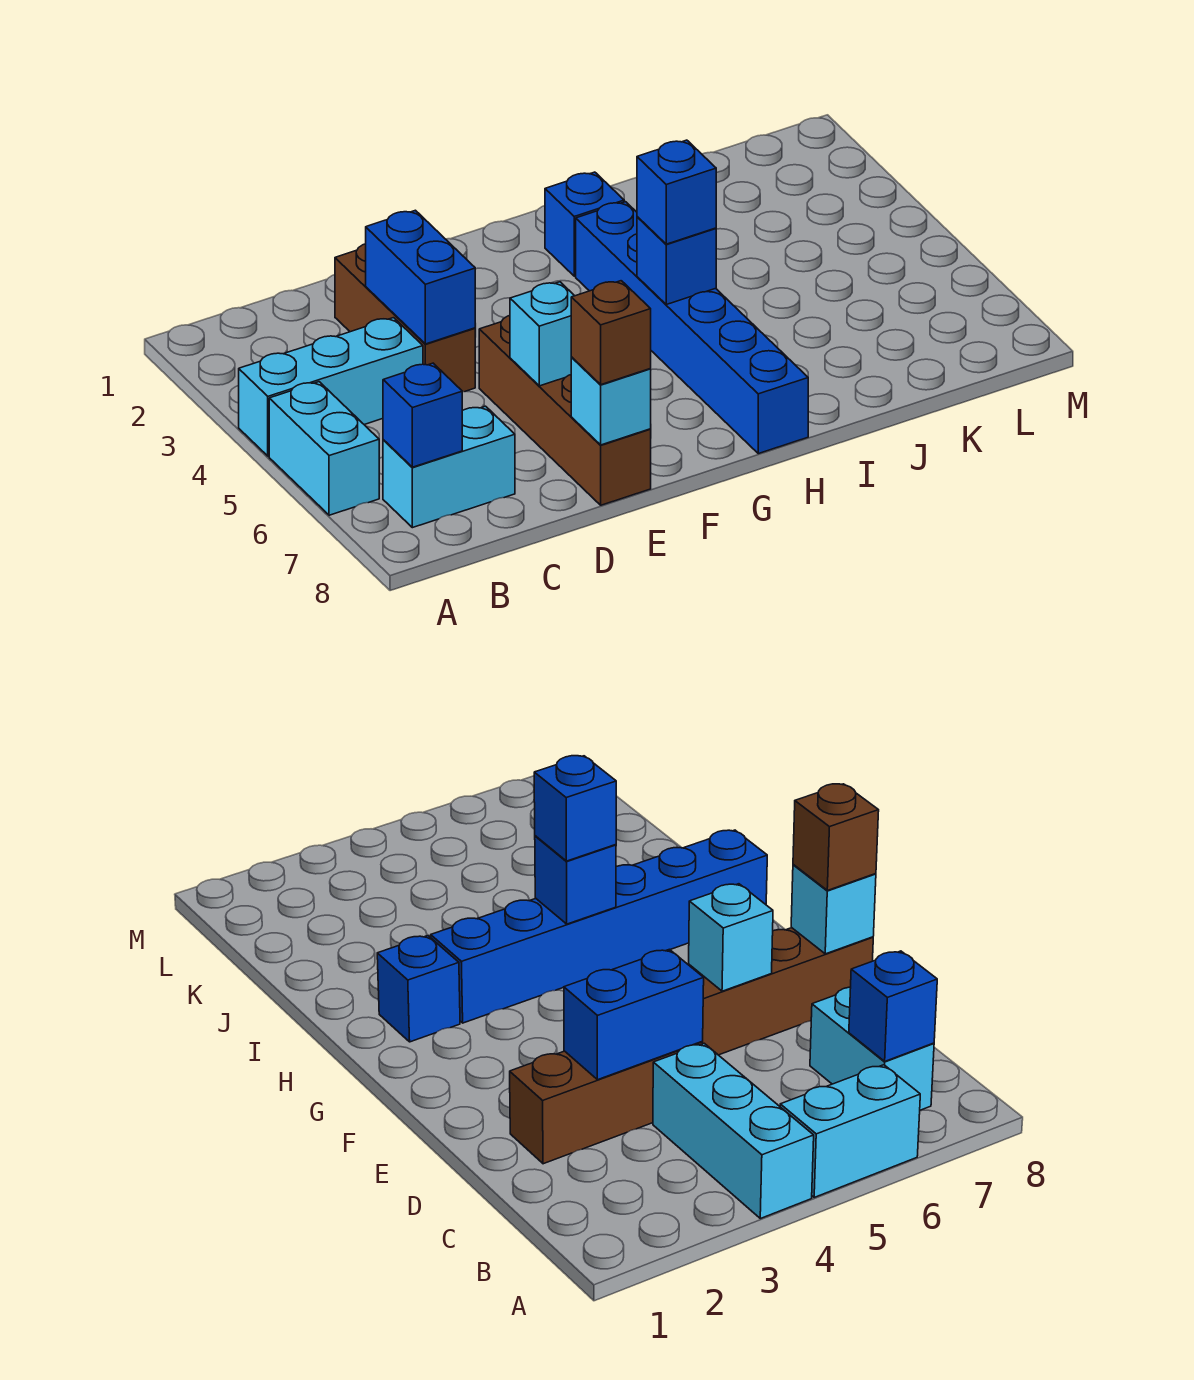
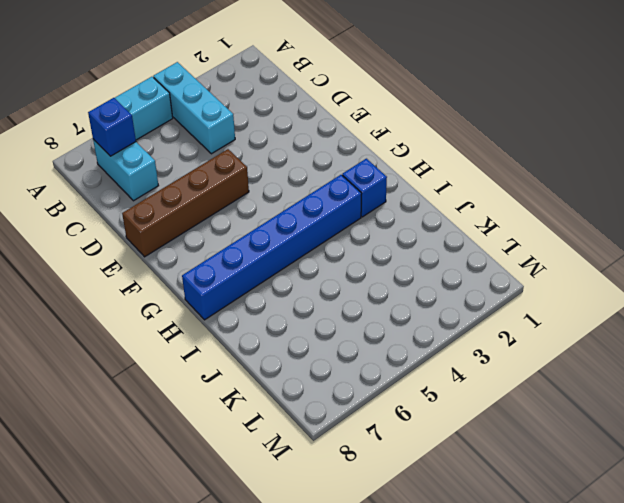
none -> brown 1x3 brick [335,244,475,392]
none -> blue 1x2 brick [366,210,475,344]
none -> cyan 1x1 brick [510,282,574,386]

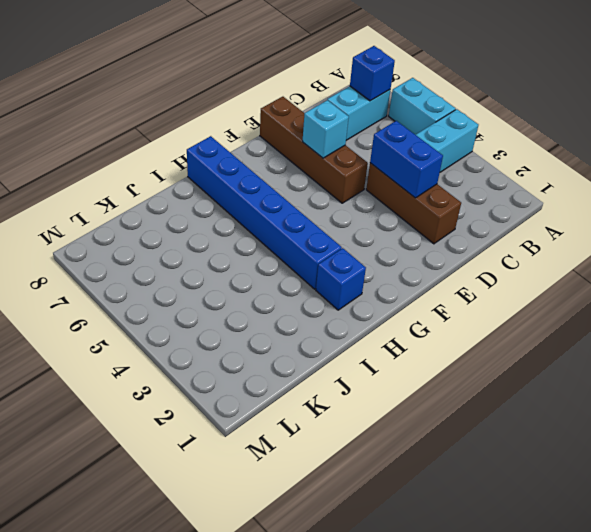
none -> cyan 1x1 brick [571,358,651,445]
none -> blue 1x1 brick [637,217,716,304]
none -> brown 1x1 brick [571,281,651,385]

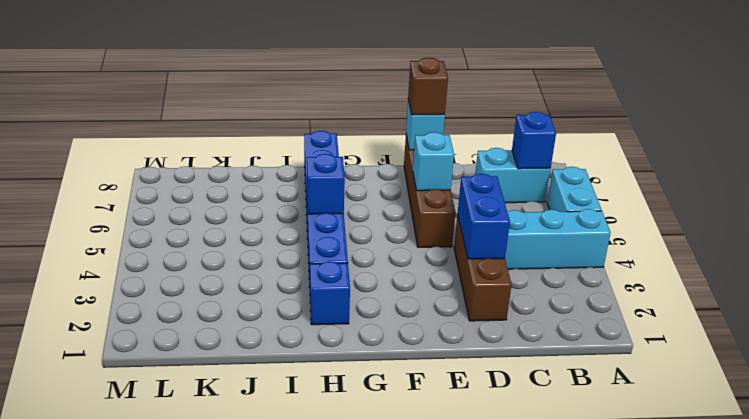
none -> blue 1x1 brick [637,140,716,244]

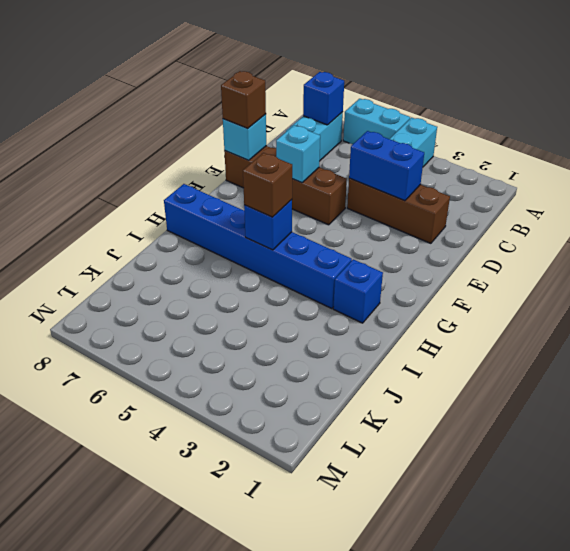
brown 1x1 brick [243,153,292,217] -> blue 1x1 brick [637,140,716,244]

